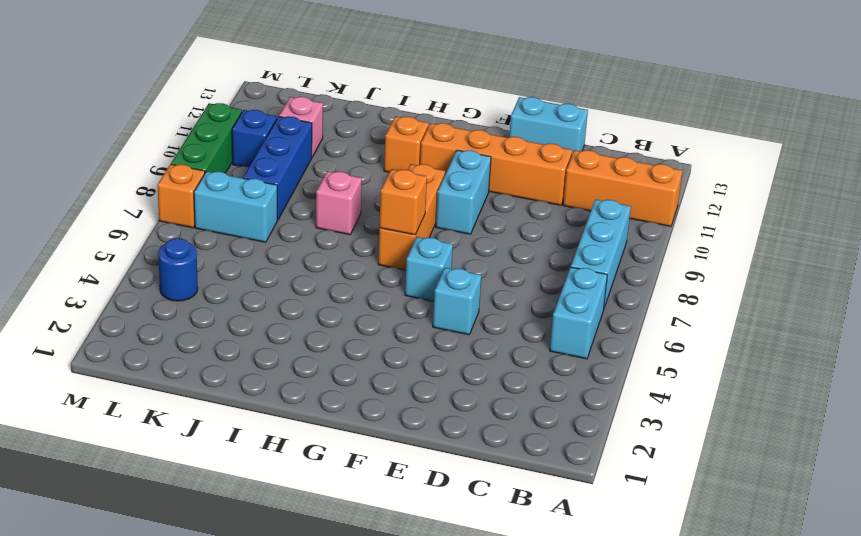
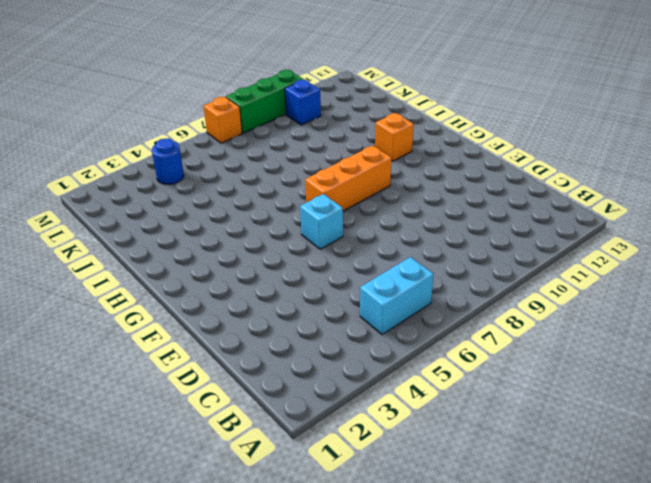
none -> orange 1x3 brick [563,150,682,226]
none -> cyan 1x3 brick [571,199,631,308]
none -> orange 1x4 brick [420,123,572,205]

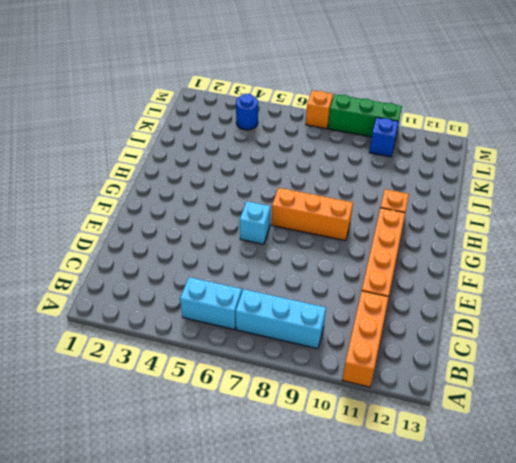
none -> cyan 1x2 brick [509,97,588,154]
none -> cyan 1x1 brick [433,268,481,335]
none -> cyan 1x2 brick [436,150,491,234]

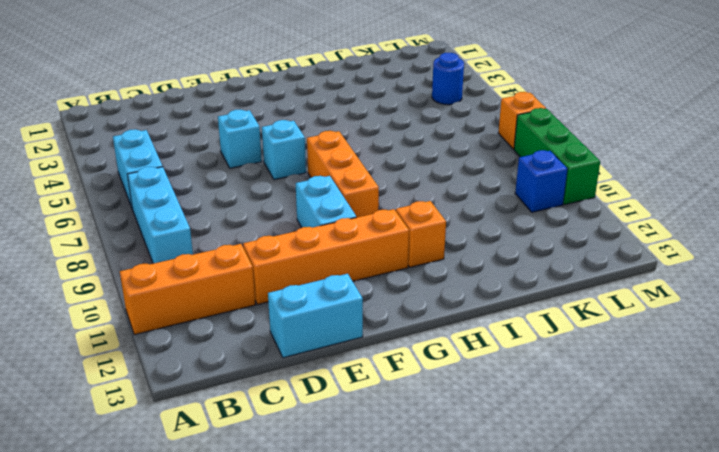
none -> pink 1x1 brick [316,171,362,235]
none -> cyan 1x2 brick [194,171,277,242]
none -> blue 1x3 brick [243,116,312,220]

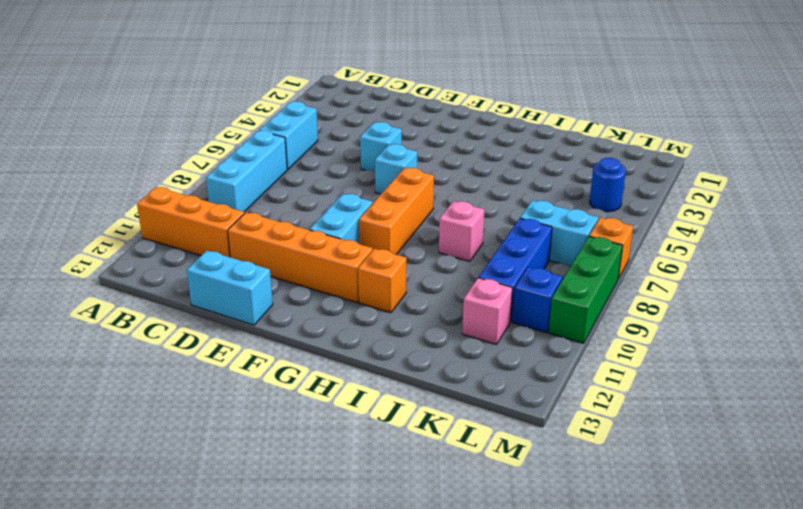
none -> orange 1x1 brick [379,169,427,235]

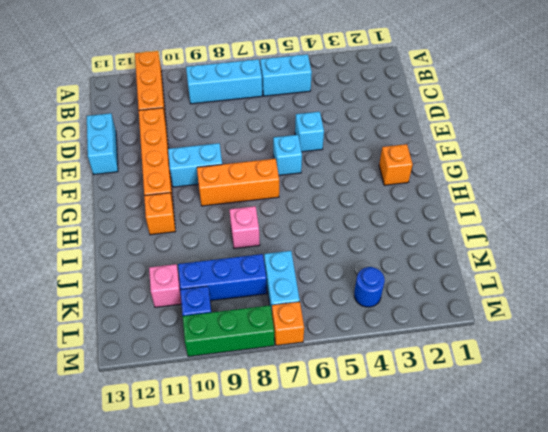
orange 1x1 brick [379,144,413,185] -> orange 1x1 brick moved to [379,169,427,235]

